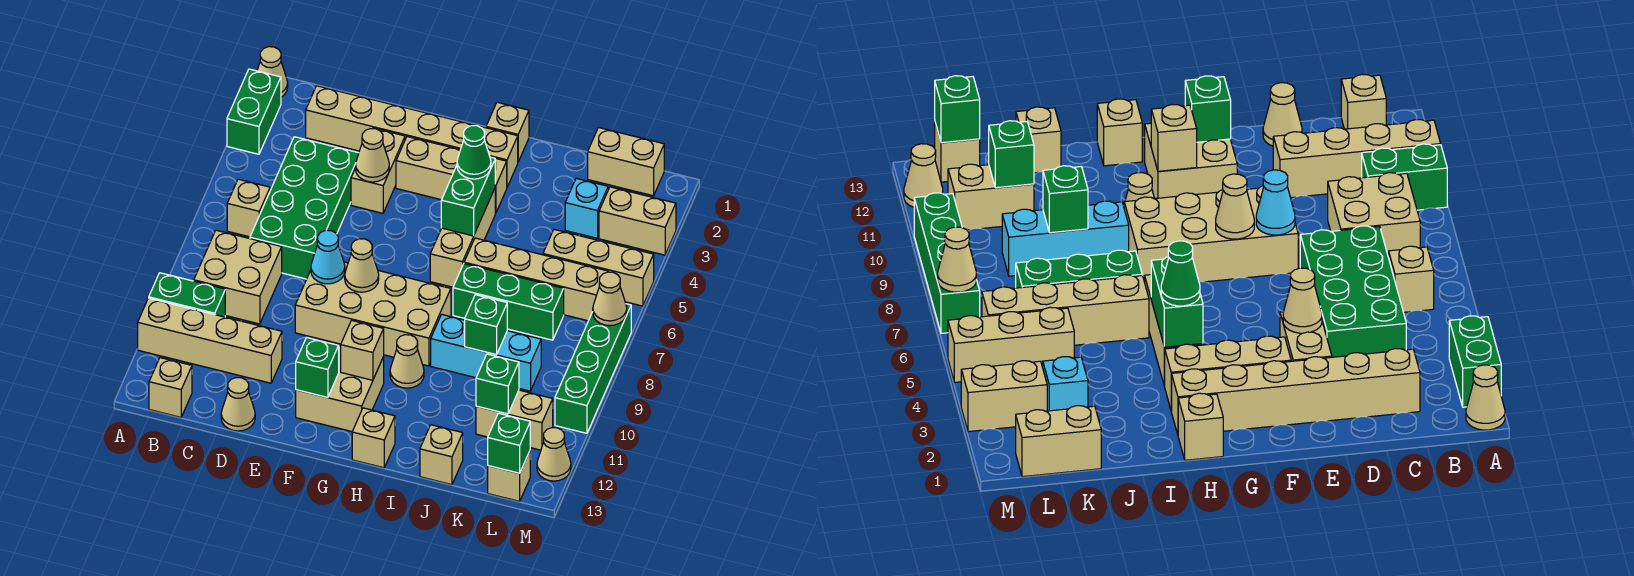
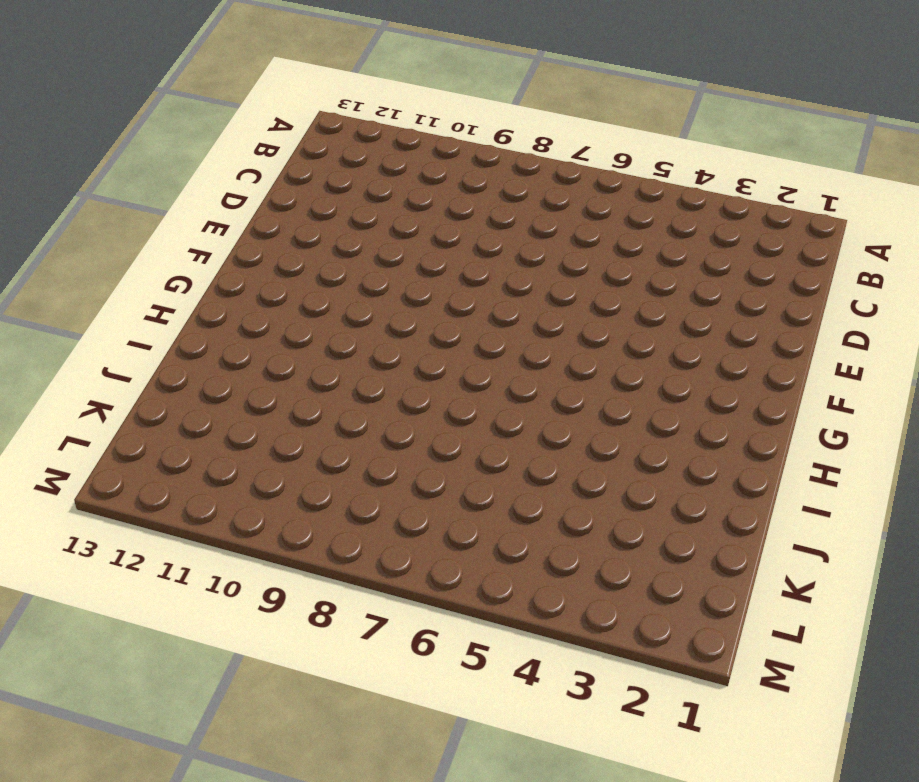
none -> tan 1x1 cone [257,47,288,97]
none -> green 1x2 brick [227,69,281,154]
none -> green 1x2 brick [149,273,225,317]
none -> tan 1x4 brick [138,298,282,383]

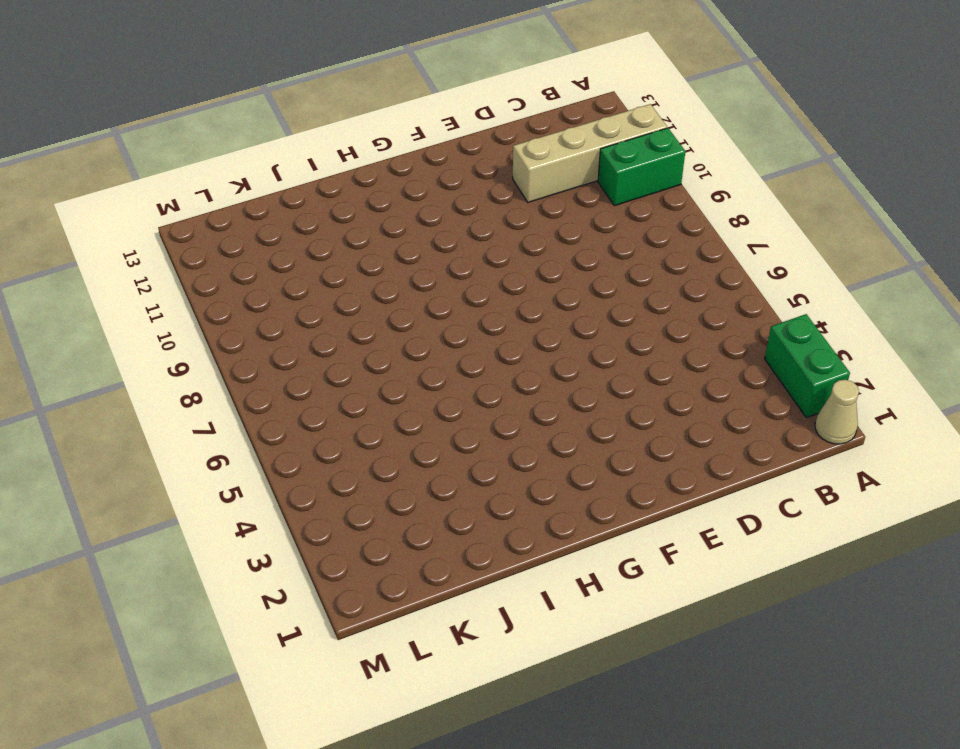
none -> tan 1x1 brick [227,179,270,237]
none -> tan 2x2 brick [194,230,282,324]
none -> tan 1x1 brick [149,358,192,417]
none -> tan 1x6 brick [306,86,518,187]

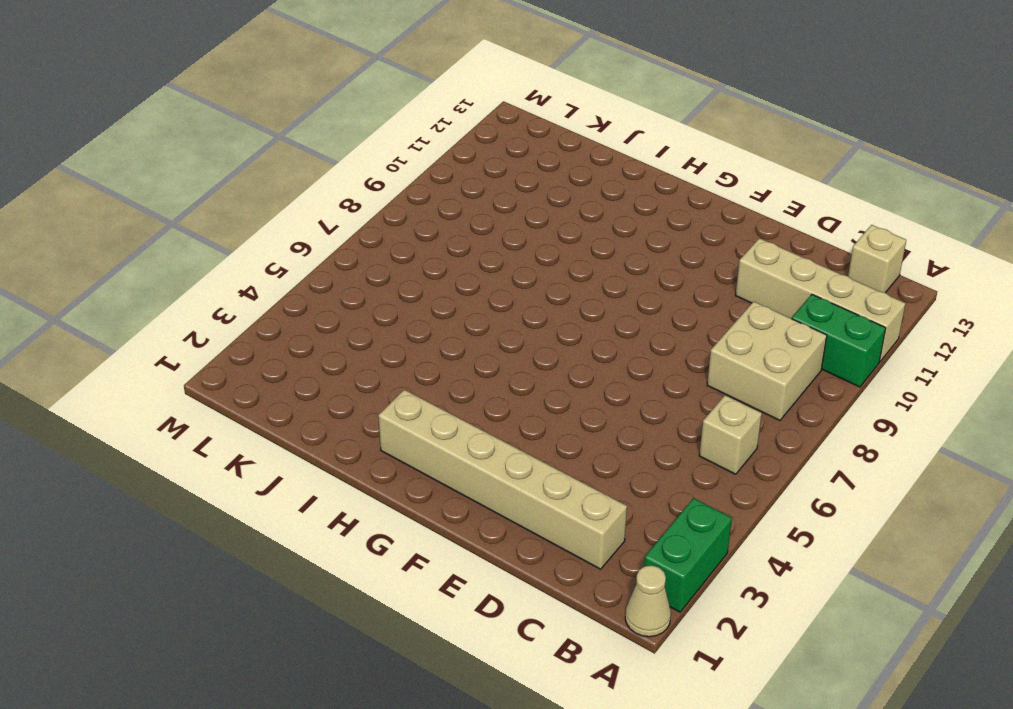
none -> green 2x4 brick [250,137,359,279]
none -> tan 1x1 cone [221,378,255,431]
none -> tan 1x2 brick [351,128,405,213]
none -> tan 2x4 brick [295,262,451,366]

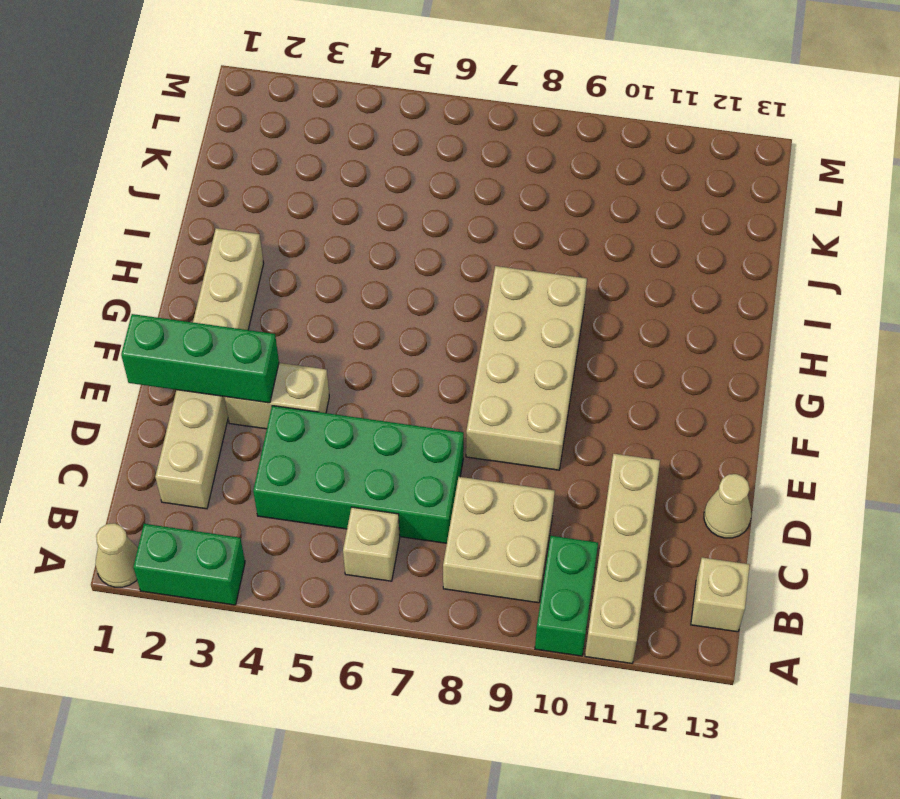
green 1x3 brick [121,314,279,403] -> green 1x3 brick turned to [453,264,564,340]
none -> tan 1x3 brick [396,137,507,213]
none -> tan 2x2 brick [296,346,384,432]
none -> tan 1x1 brick [486,102,529,162]
none -> tan 1x3 brick [430,189,495,287]

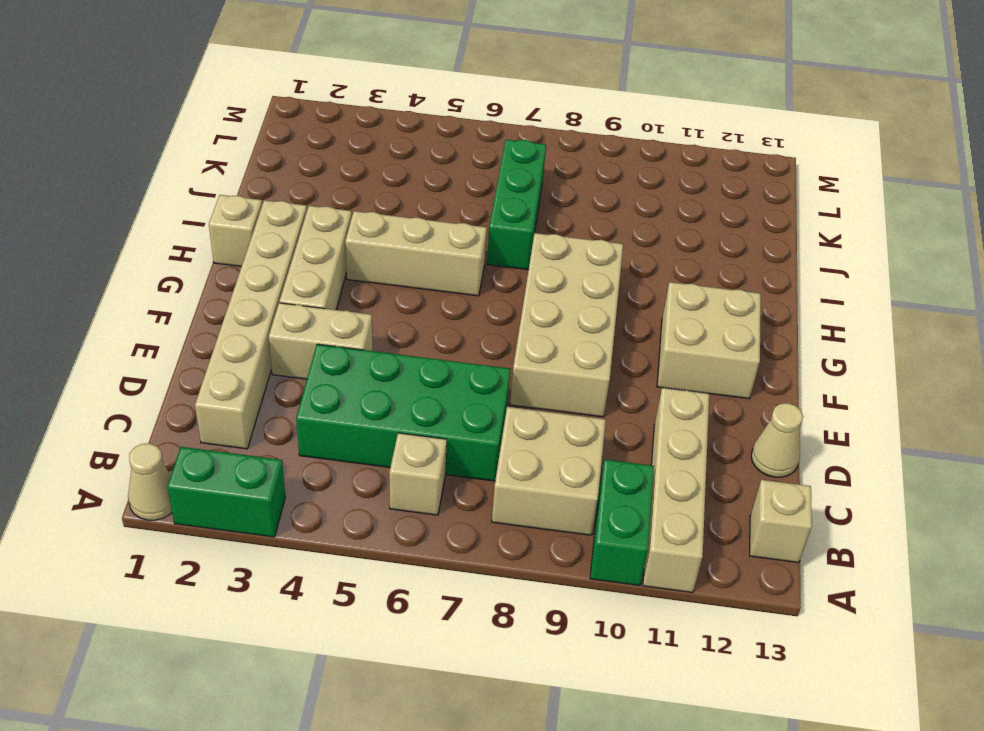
none -> tan 1x1 cone [390,335,424,388]
none -> tan 1x1 brick [352,408,395,468]
none -> tan 1x4 brick [464,238,609,321]
none -> cyan 1x3 brick [431,314,541,391]

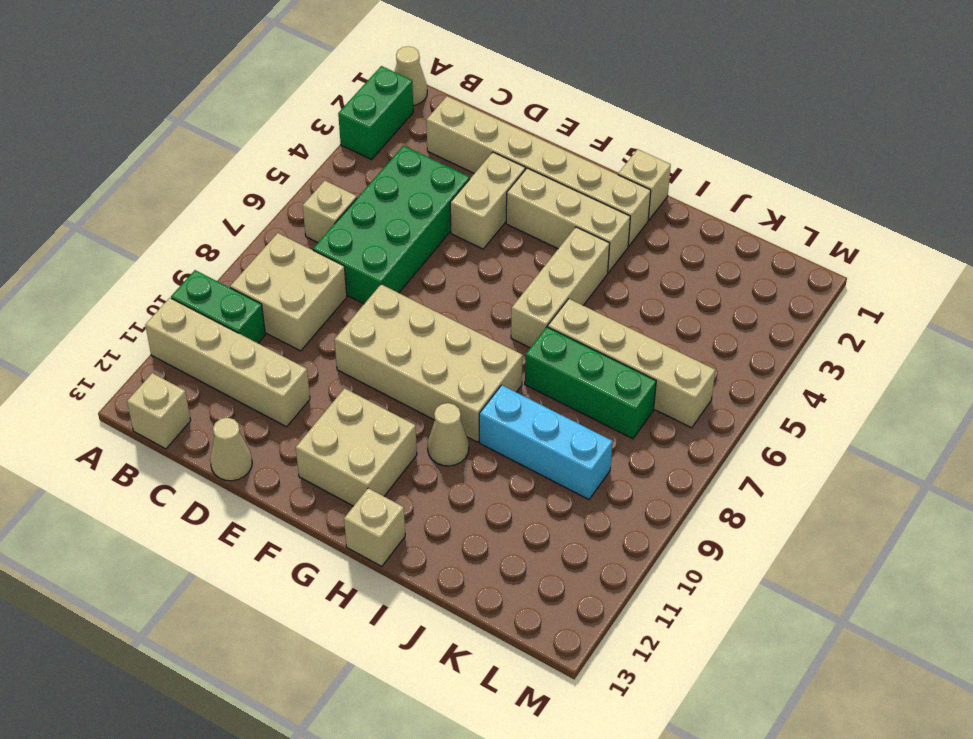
none -> tan 1x1 brick [420,425,463,485]
none -> tan 1x2 brick [588,128,664,196]
none -> cyan 1x1 brick [565,178,608,238]
none -> tan 1x3 brick [543,230,654,306]

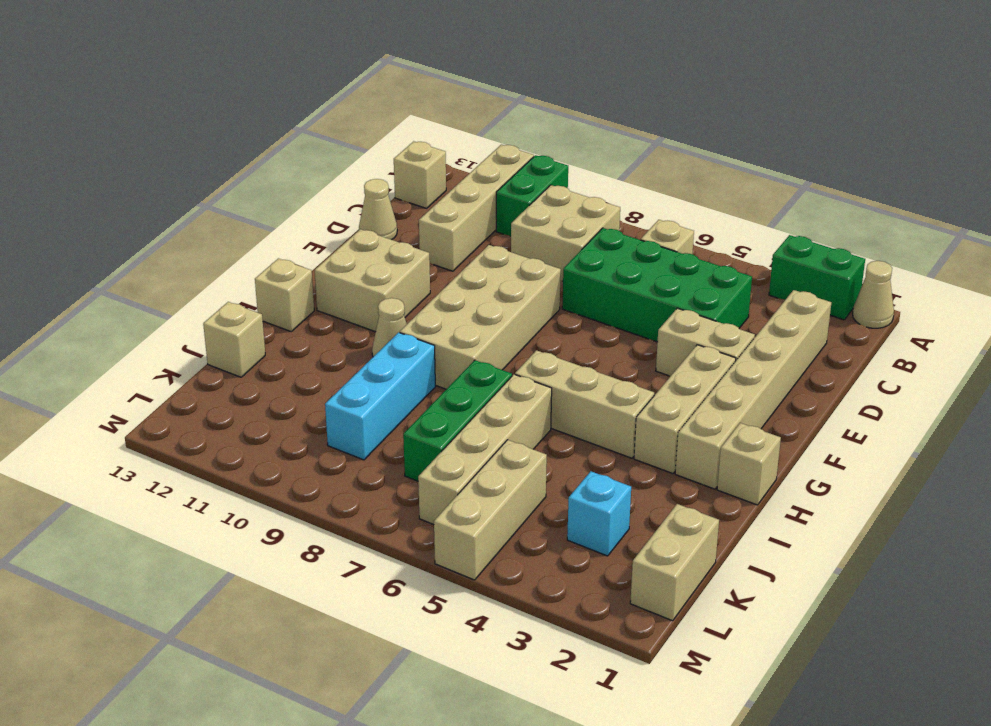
none -> tan 1x2 brick [476,390,553,450]
none -> tan 1x2 brick [599,187,676,255]
none -> tan 1x1 brick [488,451,530,501]
none -> green 1x4 brick [555,304,631,433]

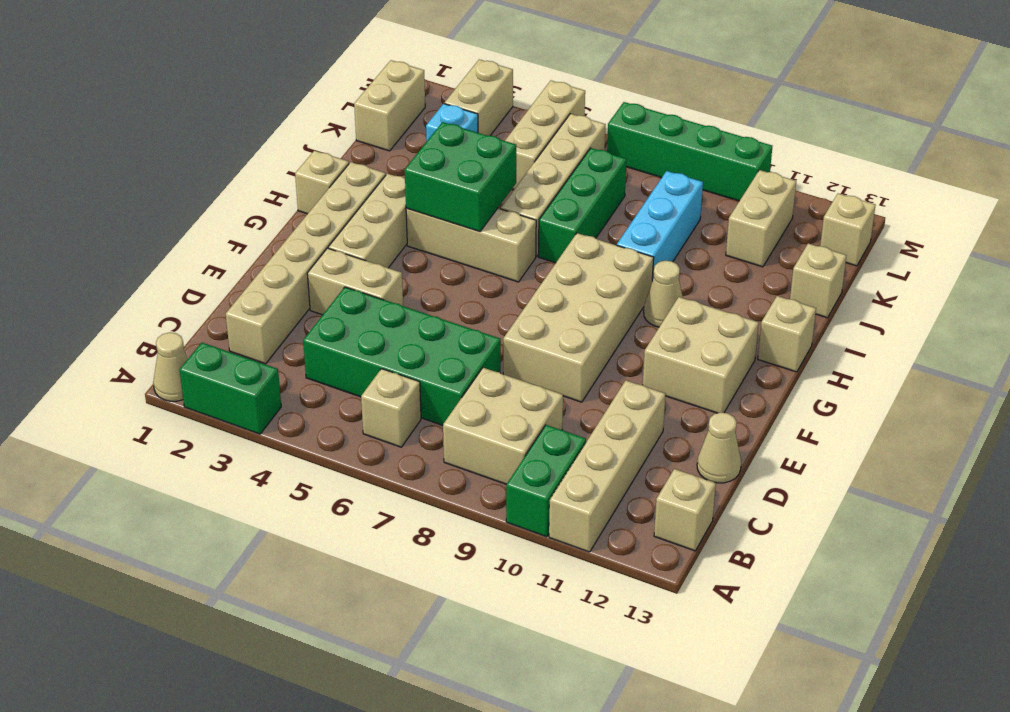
green 2x2 brick [405,122,516,232] -> green 1x2 brick [441,157,495,236]
none -> tan 1x1 cone [537,428,571,481]
none -> tan 1x1 cone [356,129,389,182]
none -> cyan 1x1 cone [311,230,345,284]
none -> tan 1x1 cone [345,239,379,292]

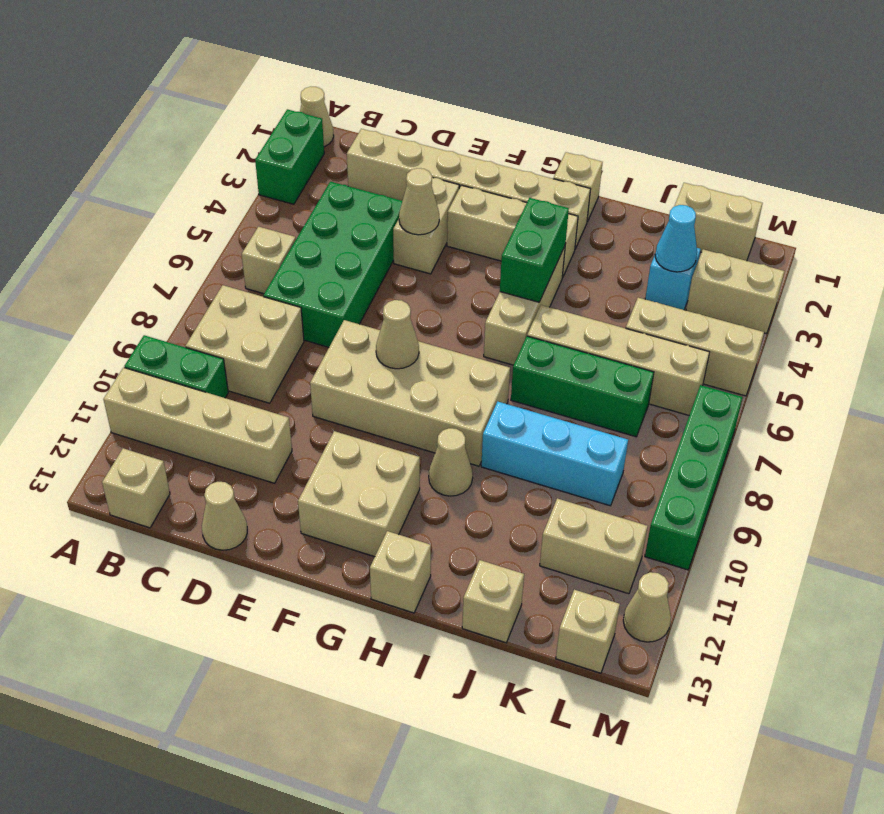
cyan 1x1 cone [655,205,697,272] -> cyan 1x1 cone moved to [311,230,345,284]
none -> green 1x1 brick [296,338,339,398]
none -> tan 1x1 brick [341,320,384,380]
none -> green 1x1 brick [465,295,507,355]
none -> green 1x1 brick [476,354,519,414]

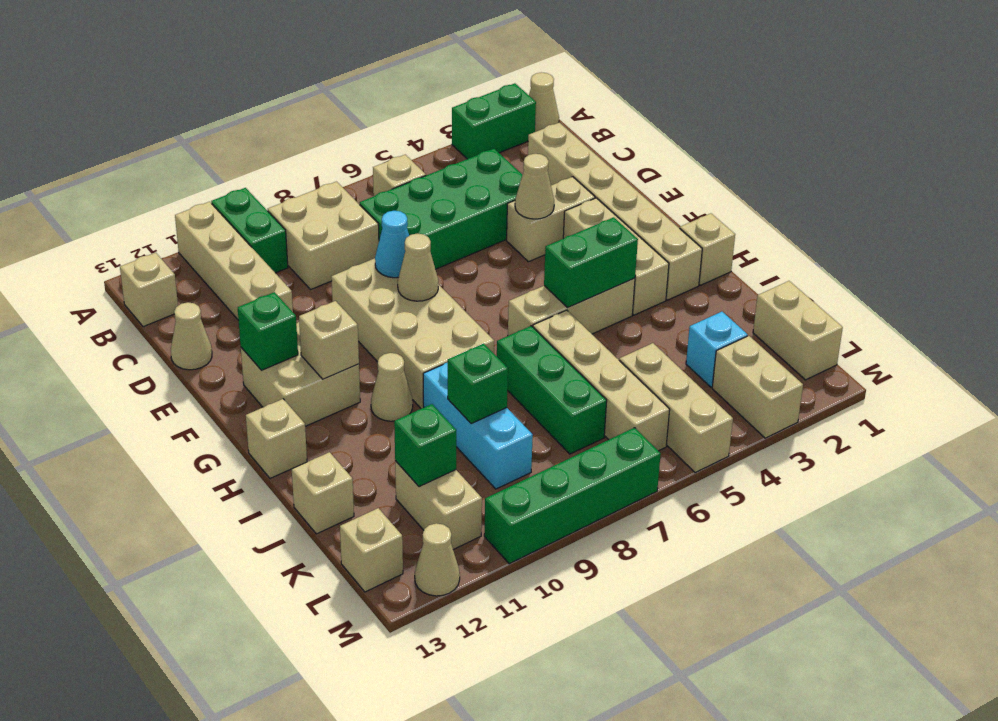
none -> green 1x1 brick [488,413,530,473]
none -> tan 1x1 cone [593,272,627,326]
none -> green 1x1 cone [457,125,491,179]

